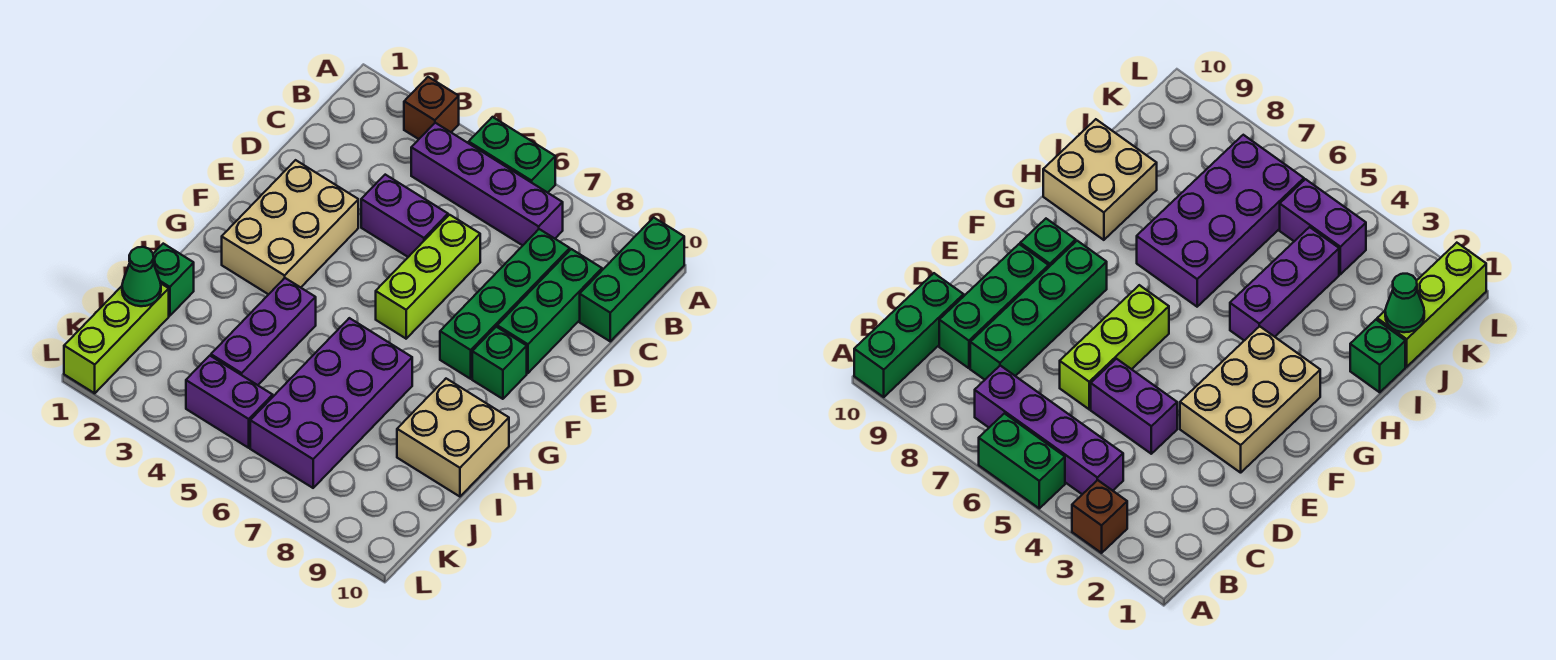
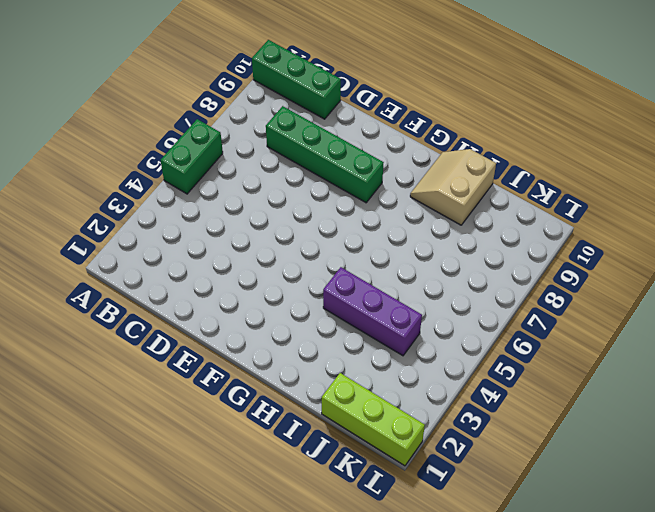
tan 2x2 slope [410,149,496,225] -> tan 2x2 brick [397,379,509,497]
none -> brown 1x1 brick [404,77,459,139]
none -> purple 1x4 brick [411,123,563,245]
none -> green 1x3 brick [497,249,602,373]

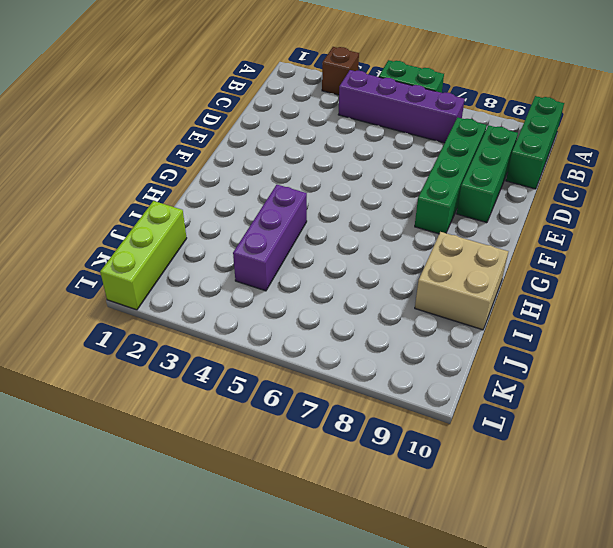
none -> purple 1x2 brick [361,175,448,257]
none -> lime 1x3 brick [376,215,480,339]
none -> tan 2x3 brick [222,160,358,294]

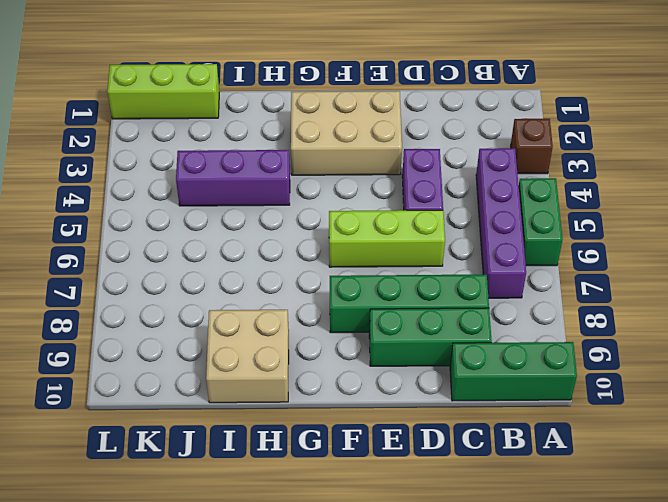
none -> green 1x1 brick [472,327,527,399]
none -> purple 2x4 brick [250,318,412,488]
none -> green 1x1 brick [153,244,194,316]

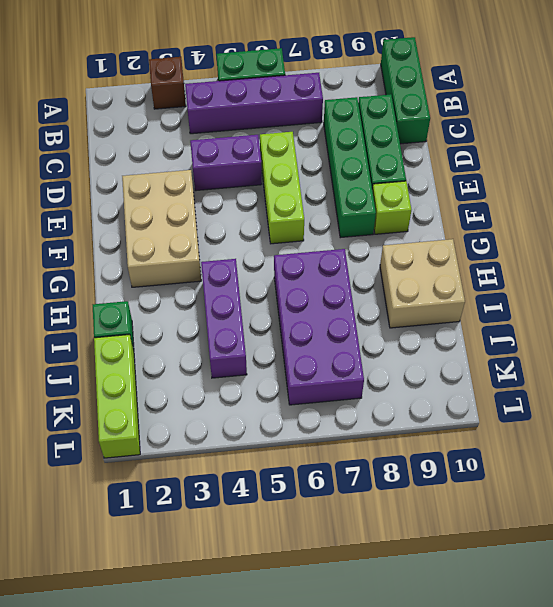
lime 1x1 brick [372,181,411,234] -> green 1x1 brick [472,327,527,399]
none -> purple 1x2 brick [186,356,273,448]
none -> green 1x1 cone [122,247,161,306]

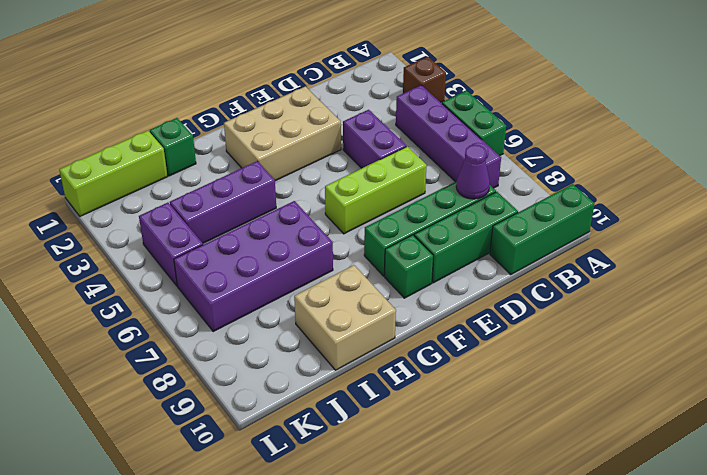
purple 1x1 cone [456,145,490,199] -> none
none -> green 1x1 cone [122,247,161,306]

